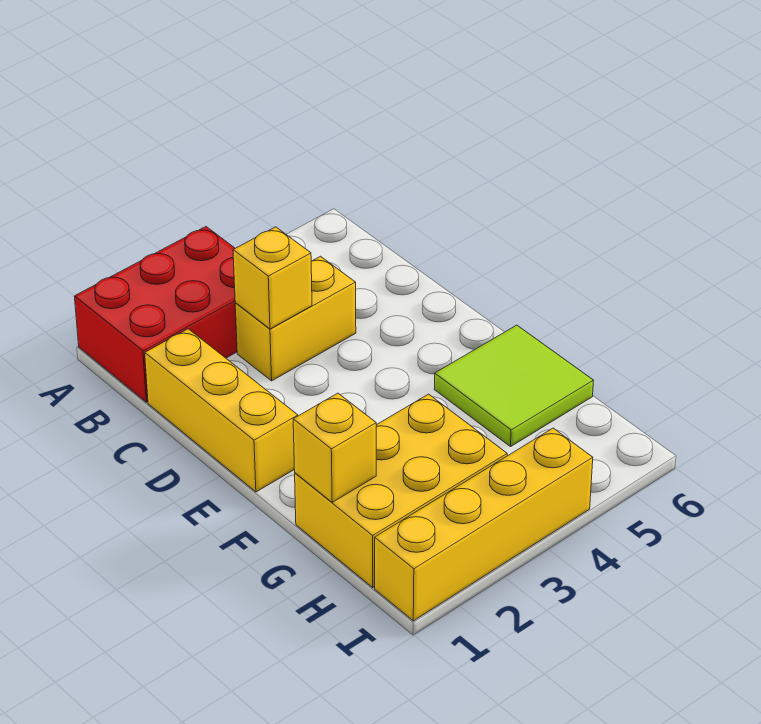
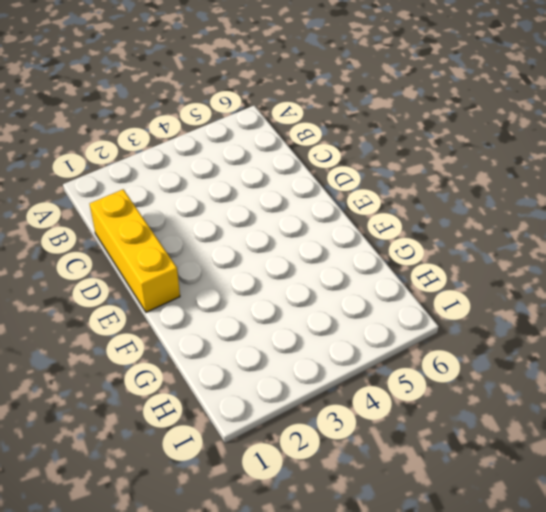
none -> red 2x3 brick [74,227,237,402]
none -> yellow 1x2 brick [235,256,356,381]

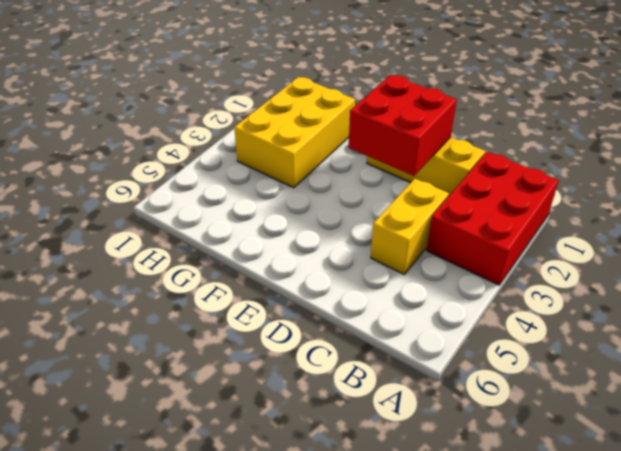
red 2x2 brick [348,75,457,176] -> none
none -> lime 2x2 tile [434,325,594,447]
none -> yellow 1x4 brick [375,428,593,621]

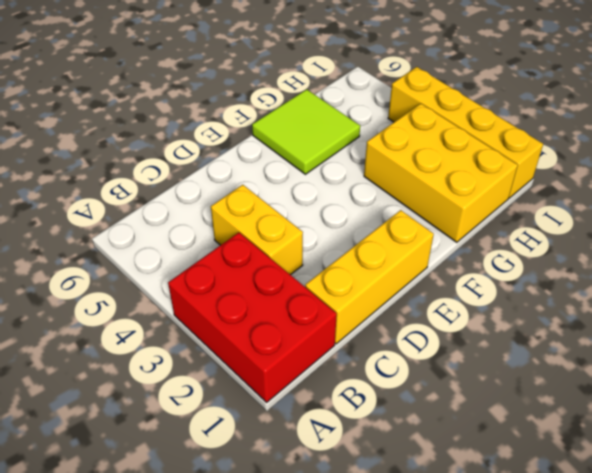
none -> yellow 1x1 brick [233,227,312,329]
none -> yellow 1x1 brick [293,393,376,502]

